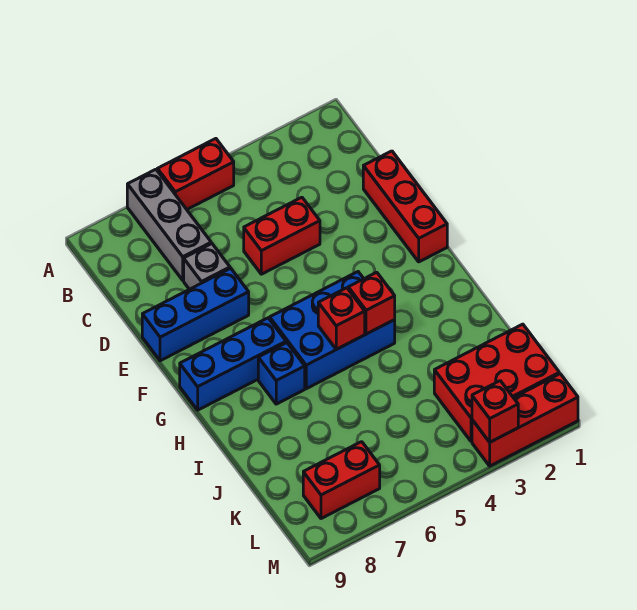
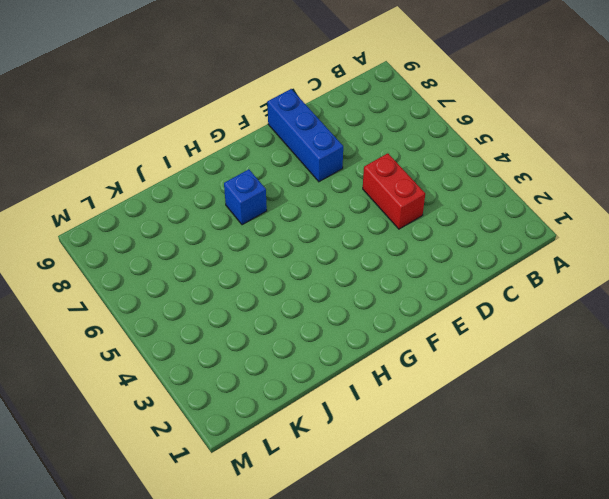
none -> red 1x2 brick [157,139,234,209]
none -> grey 1x3 brick [127,169,211,280]
none -> red 1x3 brick [363,151,447,262]

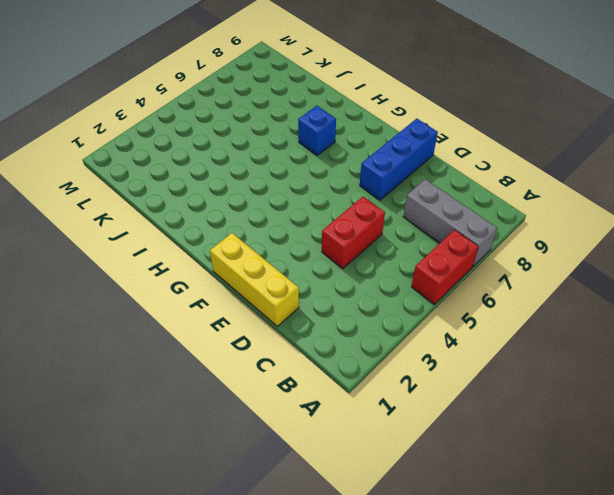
yellow 1x3 brick [210,233,299,326] -> red 1x3 brick [363,151,447,262]
none -> grey 1x1 brick [184,244,230,289]
none -> blue 2x3 brick [270,272,395,389]
none -> blue 1x3 brick [180,318,286,410]

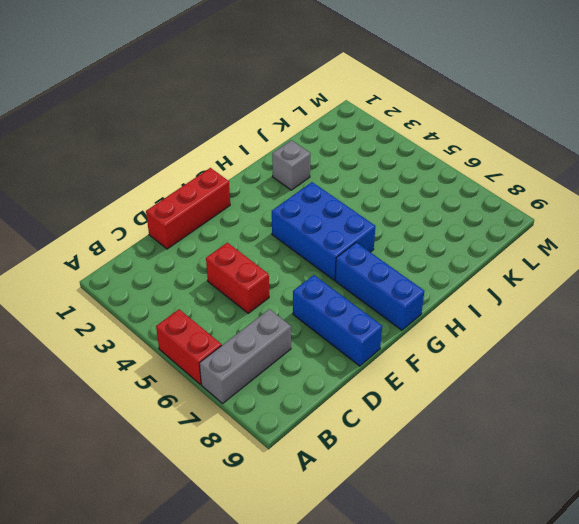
grey 1x1 brick [272,140,310,190] -> grey 1x1 brick moved to [184,244,230,289]
none -> blue 1x1 brick [258,343,305,404]
none -> red 2x3 brick [434,324,559,441]
none -> red 1x2 brick [303,442,380,519]

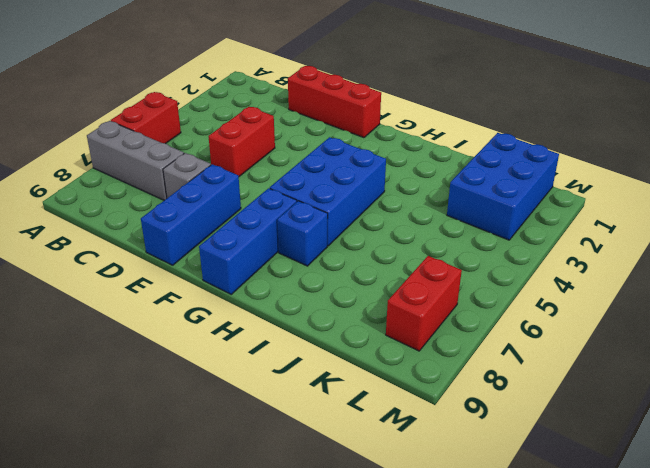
blue 2x3 brick [447,133,559,240] -> red 2x3 brick [434,324,559,441]
none -> red 1x3 brick [472,374,578,466]
none -> red 1x1 brick [348,272,395,334]
none -> red 1x1 brick [318,288,365,349]

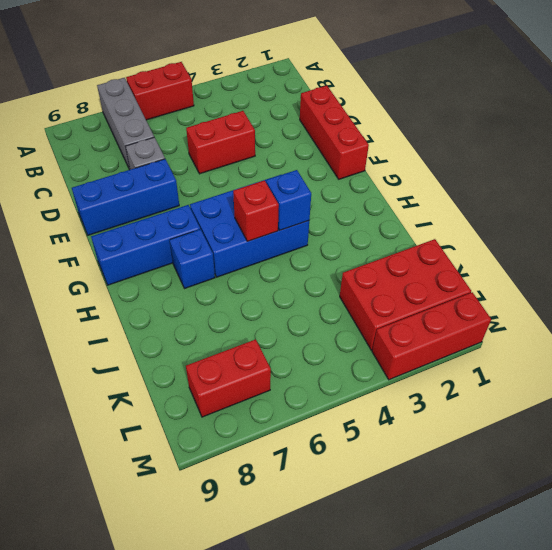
blue 1x1 brick [266,170,311,230] -> red 1x1 brick [348,272,395,334]
none -> red 1x1 brick [472,381,518,442]

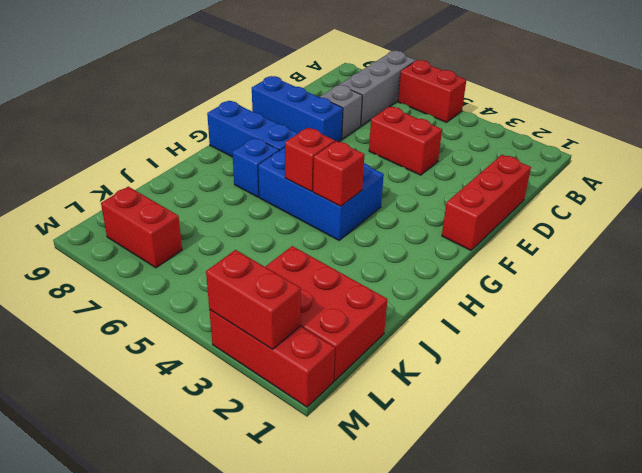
red 1x2 brick [206,250,301,349] -> red 1x1 brick [472,381,518,442]

